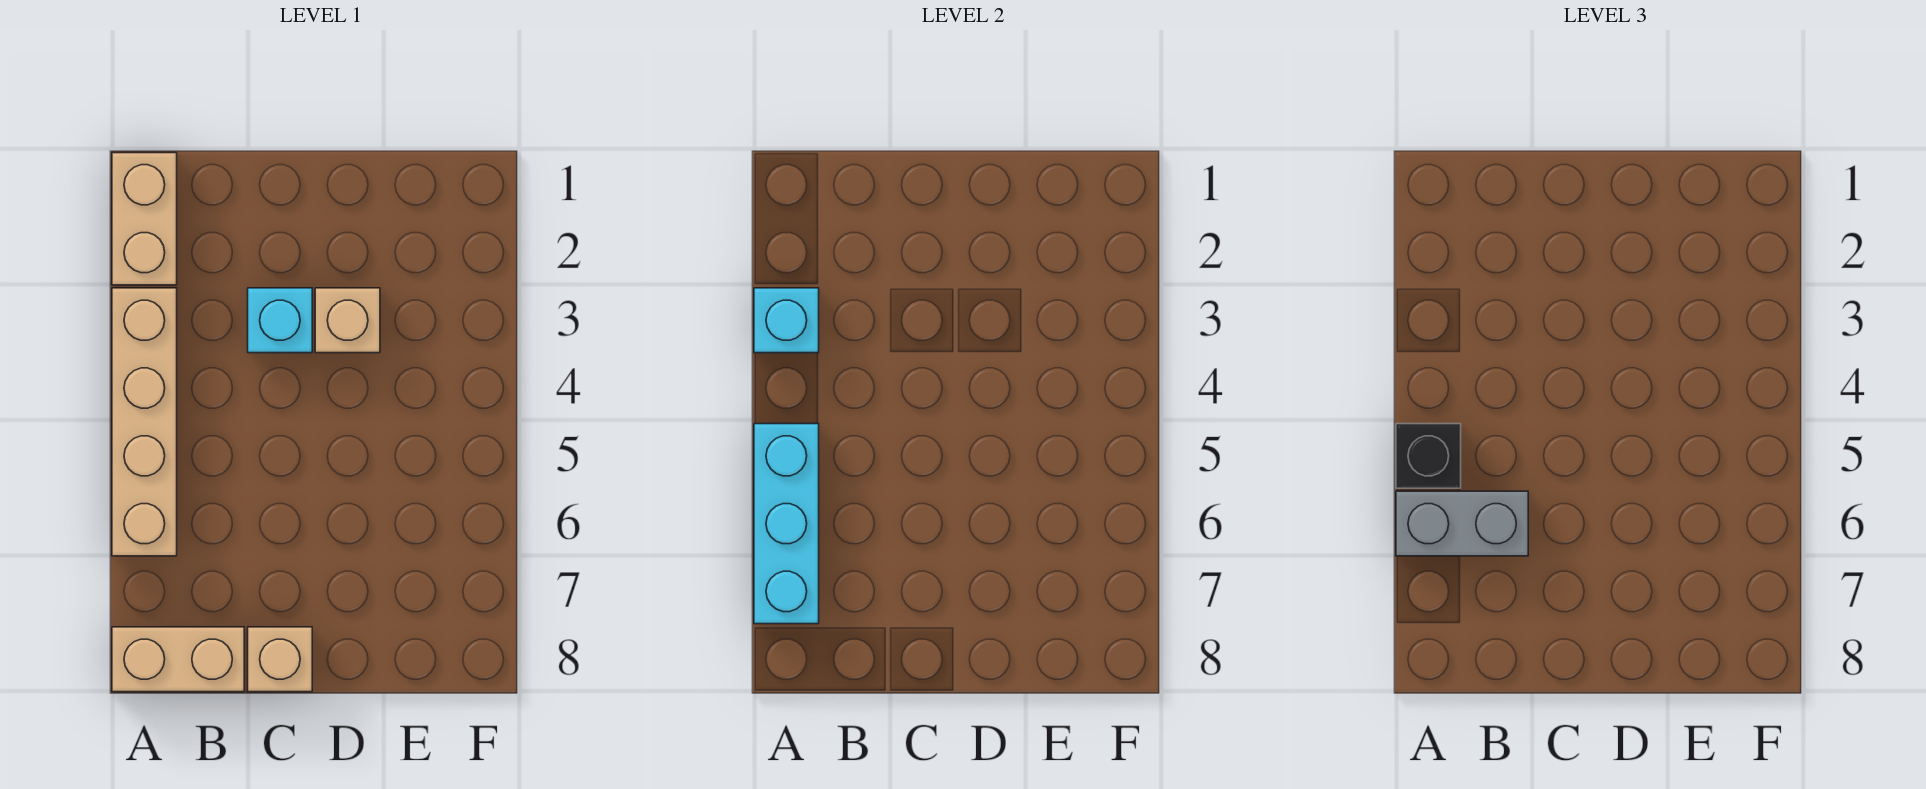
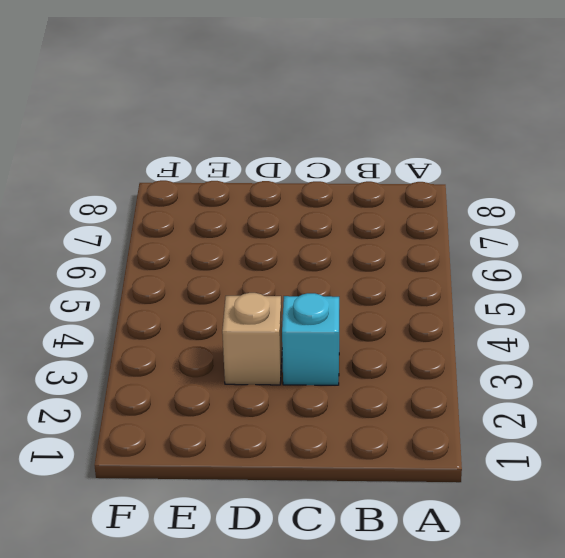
none -> tan 1x2 brick [112,153,177,285]
none -> tan 1x4 brick [112,288,177,556]

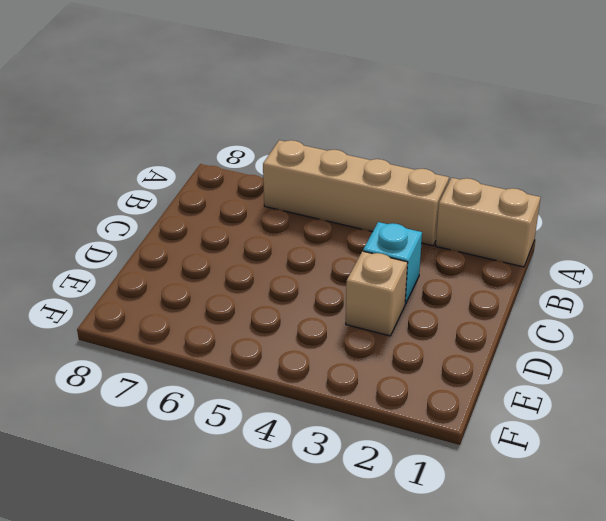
none -> tan 1x2 brick [112,627,244,692]
none -> tan 1x1 brick [248,627,312,692]

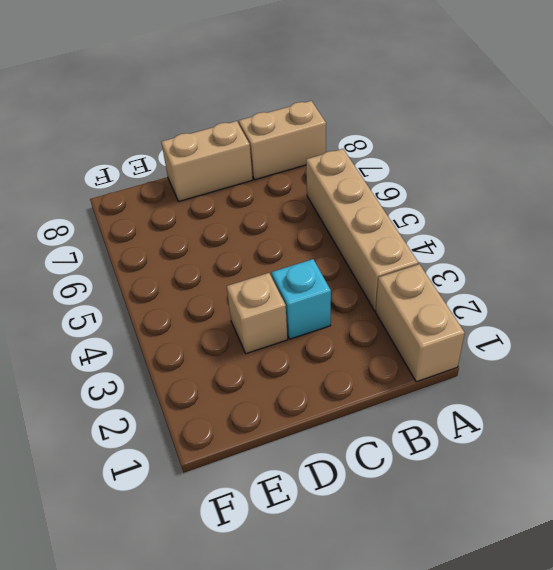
tan 1x2 brick [161,121,253,201] -> tan 1x1 brick [248,627,312,692]
none -> cyan 1x1 brick [754,288,819,353]
none -> cyan 1x3 brick [754,424,819,624]

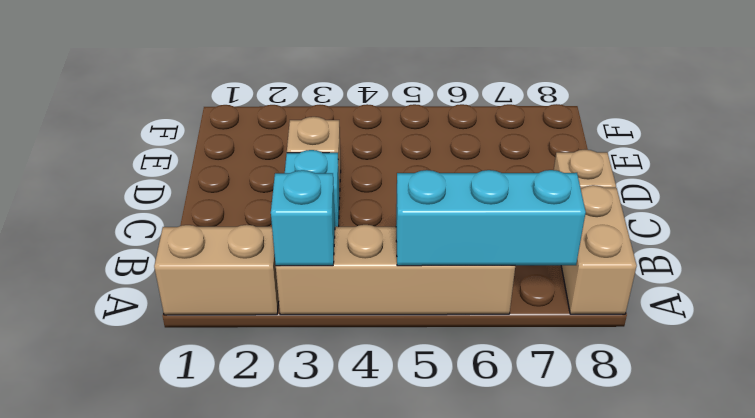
none -> black 1x1 brick [1396,424,1461,488]
none -> grey 1x2 brick [1396,491,1528,556]

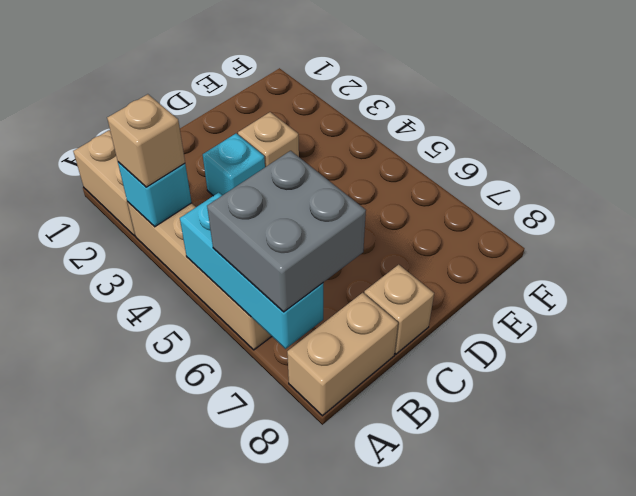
tan 1x1 brick [107,94,185,187] -> none
grey 2x2 brick [207,151,366,312] -> grey 1x2 brick [1396,491,1528,556]
none -> black 1x1 brick [1396,424,1461,488]

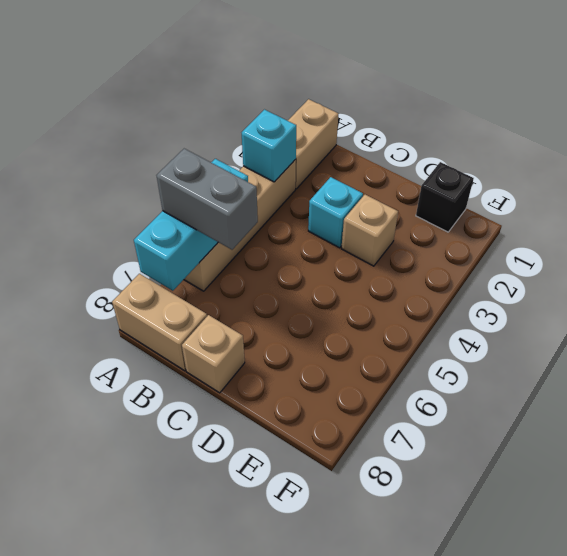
black 1x1 brick [416,162,474,232] -> black 1x1 brick moved to [1396,424,1461,488]

